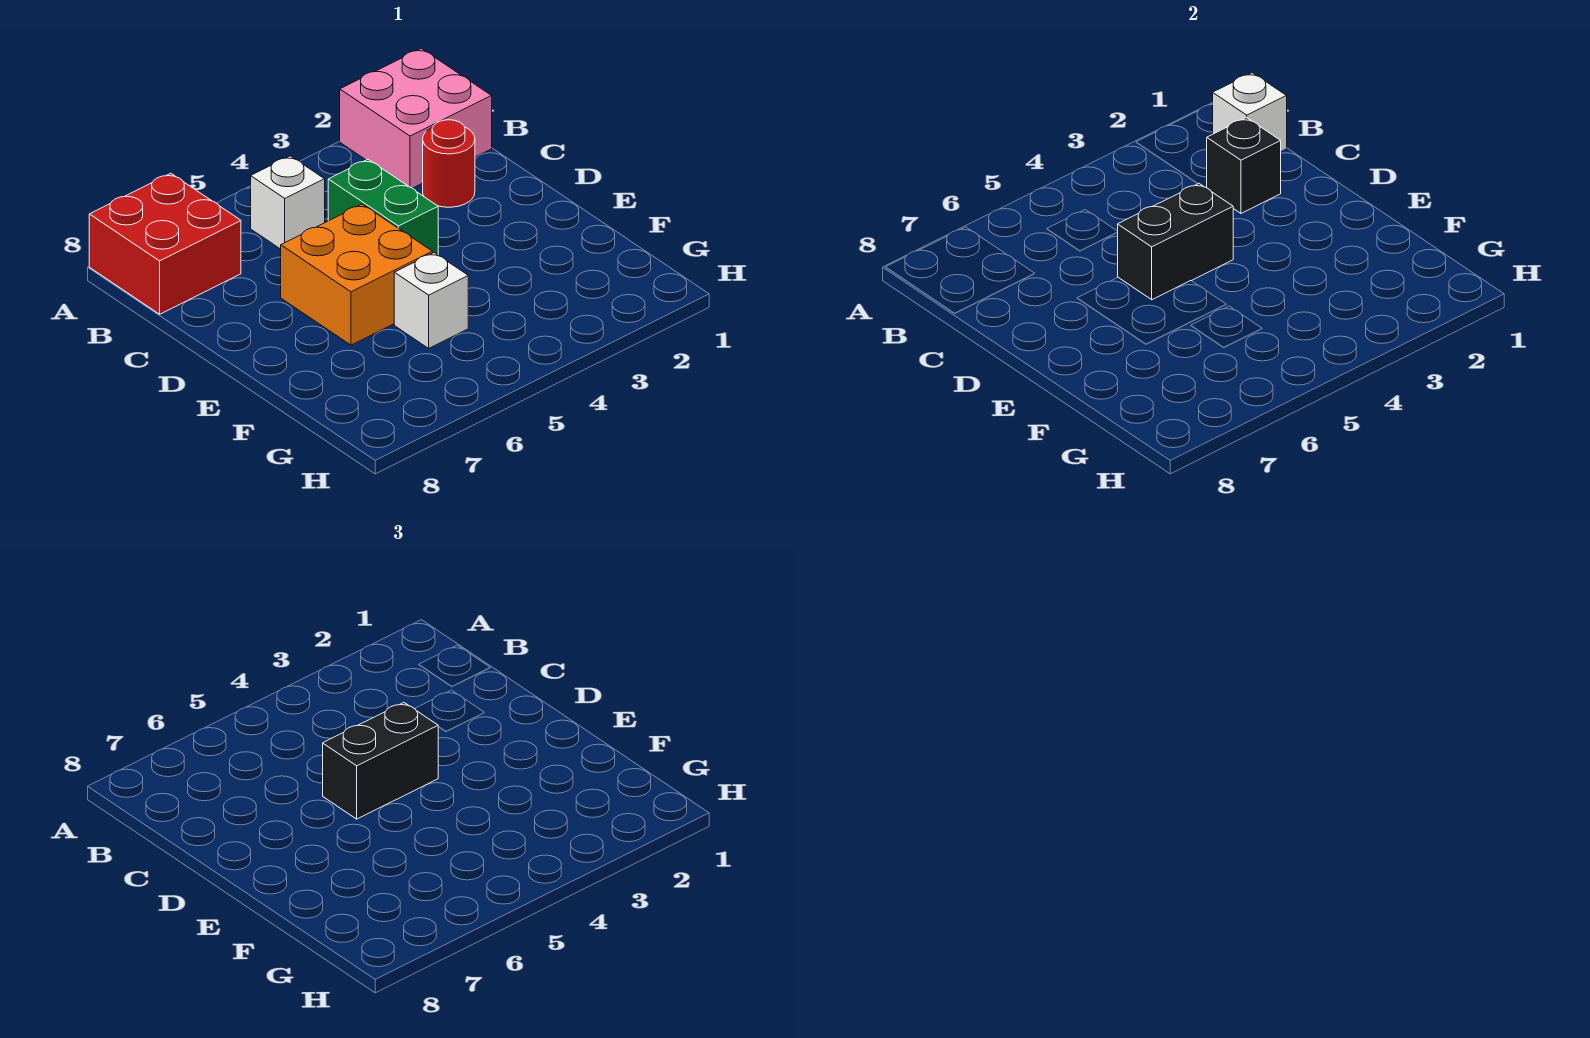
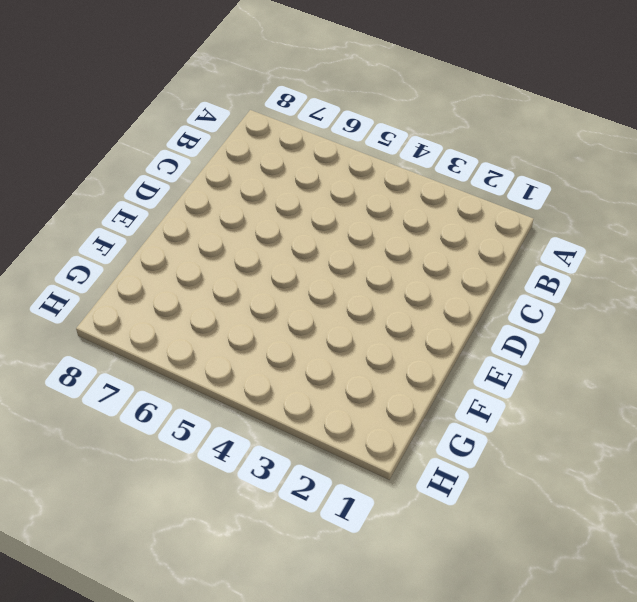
none -> pink 2x2 brick [340,48,492,188]
none -> red 2x2 brick [89,173,241,314]

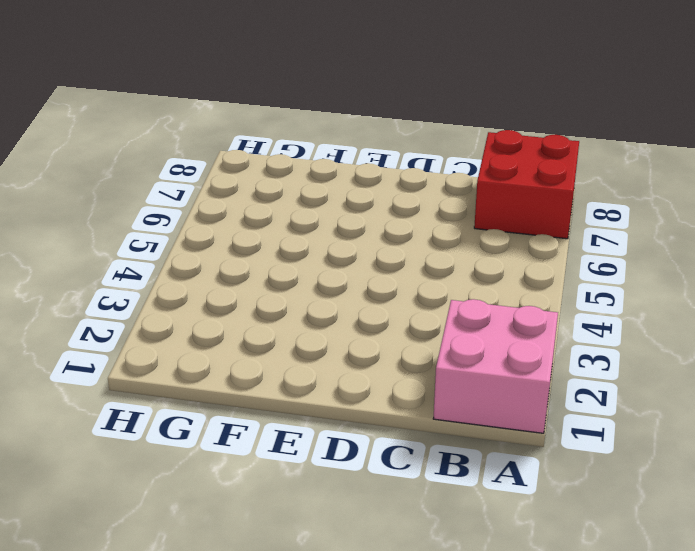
none -> white 1x1 brick [251,156,325,249]
none -> red 1x1 round brick [423,120,475,207]

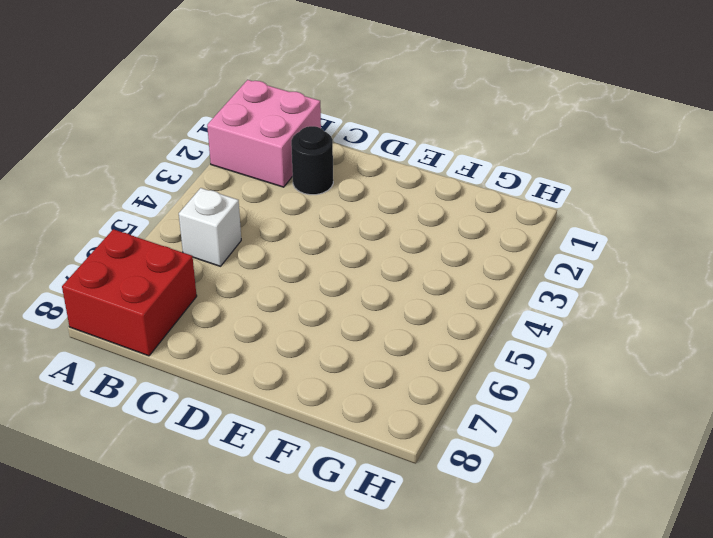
black 1x1 round brick [291,126,333,195] -> red 1x1 round brick [423,120,475,207]
none -> green 1x2 brick [328,159,438,255]
none -> orange 2x2 brick [281,204,432,345]

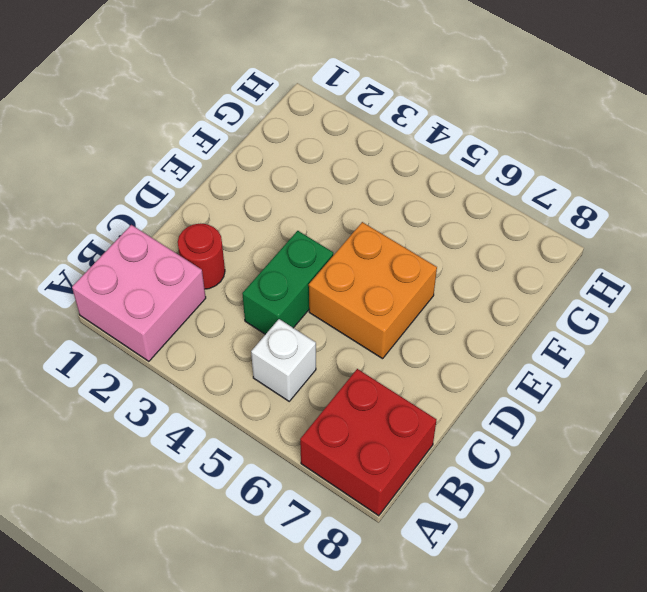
none -> white 1x1 brick [394,253,468,348]
none -> white 1x1 brick [1213,73,1287,151]

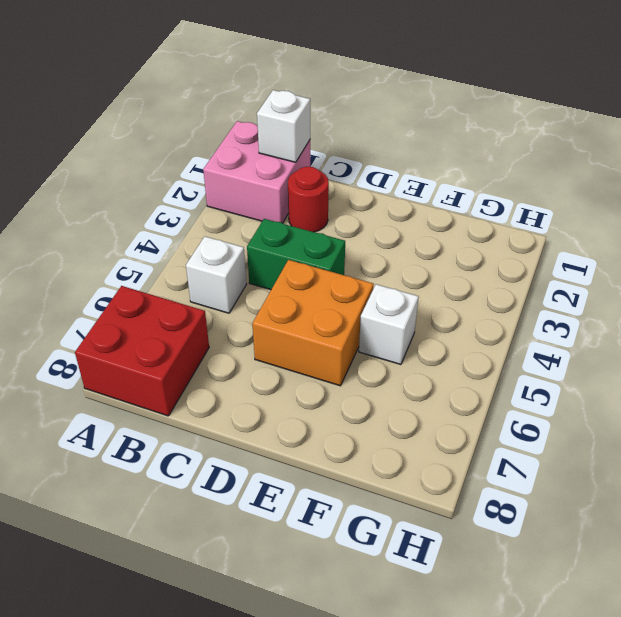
none -> black 1x1 brick [1207,117,1281,213]
none -> black 1x2 brick [1118,184,1233,300]

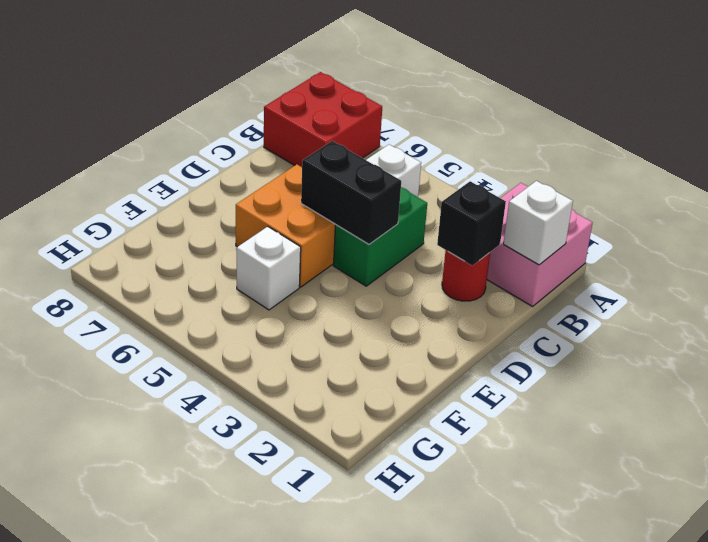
none -> black 1x2 brick [323,703,438,819]

